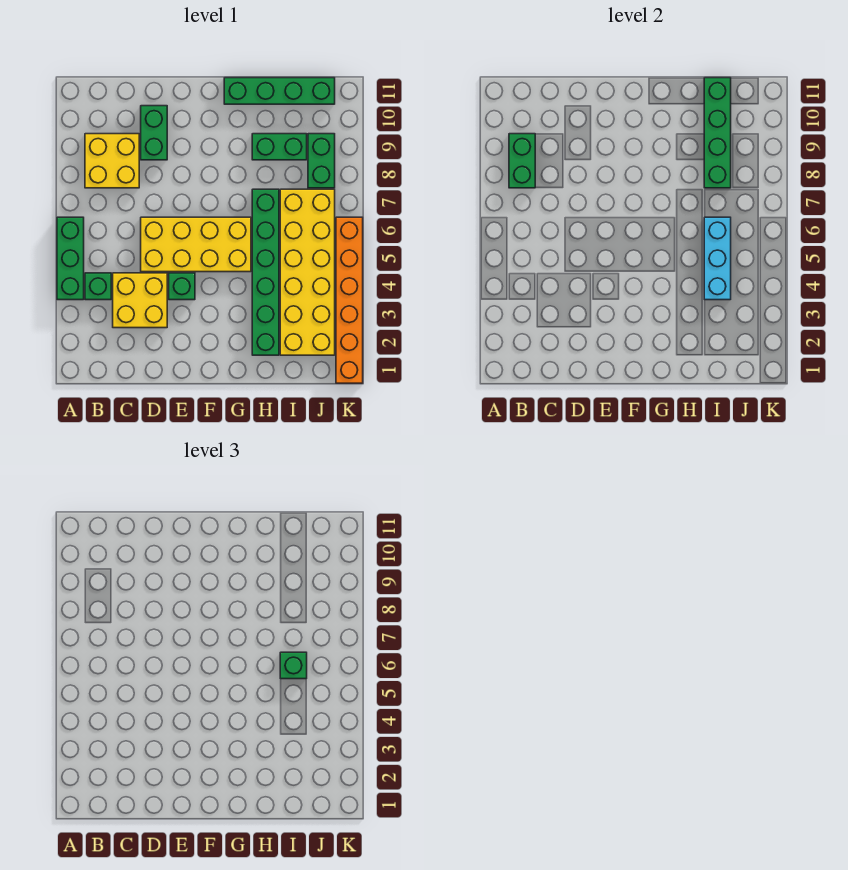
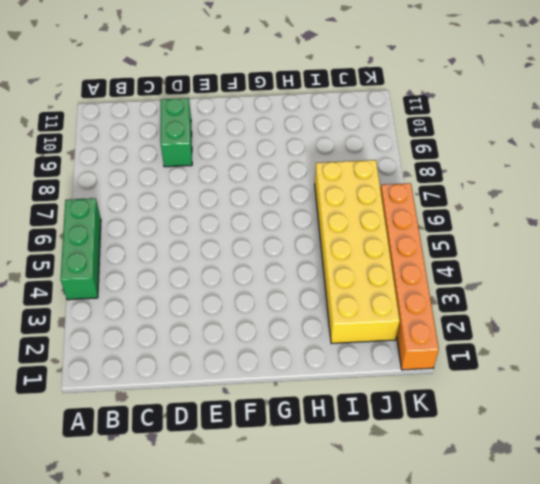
none -> green 1x1 brick [85,273,111,300]
none -> yellow 2x2 brick [85,134,139,188]
none -> yellow 2x2 brick [113,273,167,328]

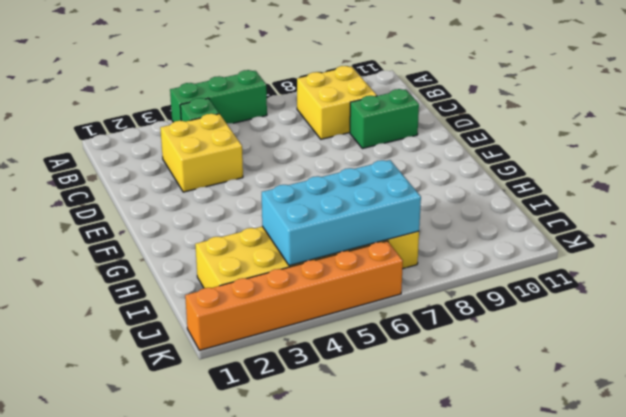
cyan 2x4 brick [262,160,421,266] -> cyan 1x3 brick [704,217,731,300]
none -> yellow 2x4 brick [141,217,251,272]
none -> green 1x1 brick [169,273,195,300]
none -> green 1x4 brick [224,78,335,104]

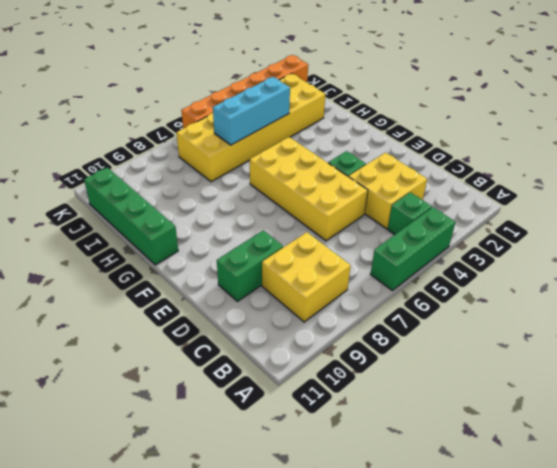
none -> green 1x6 brick [252,189,279,355]
none -> green 1x2 brick [252,134,307,160]
none -> green 1x2 brick [308,134,335,188]

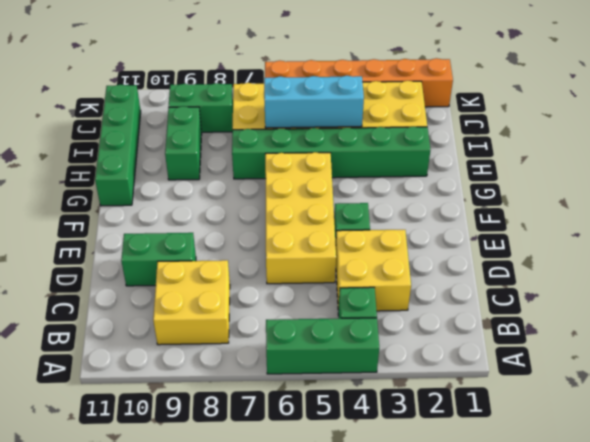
none -> green 1x2 brick [509,134,535,188]
none -> green 1x4 brick [704,78,731,188]
none -> green 1x1 brick [280,652,307,679]

